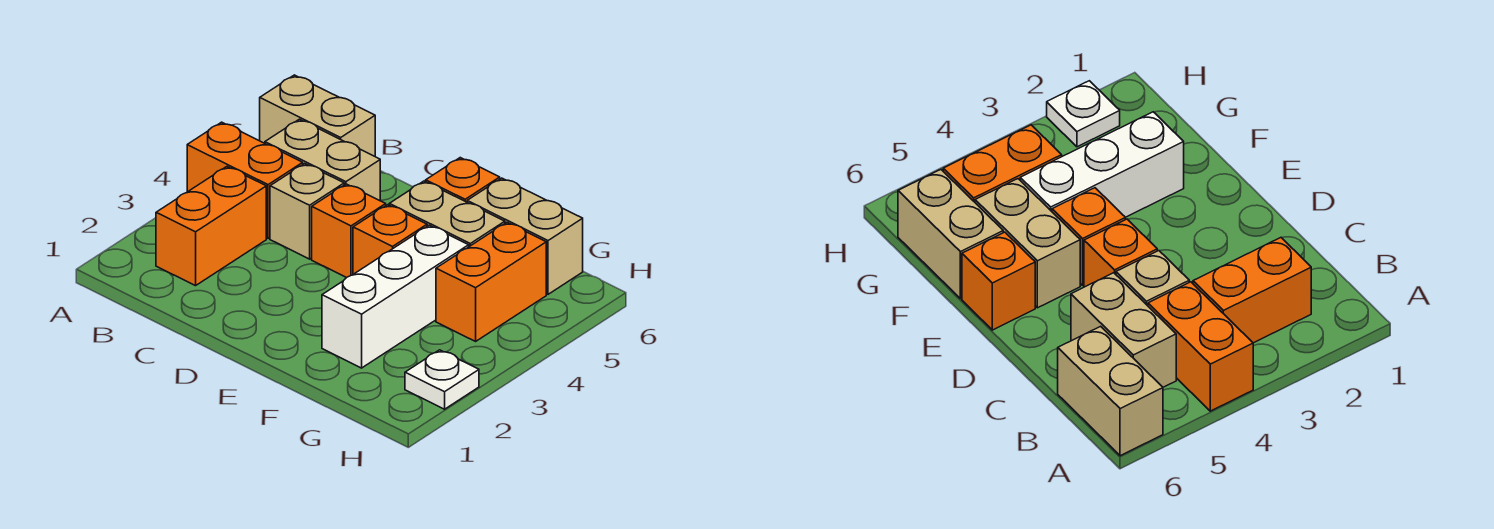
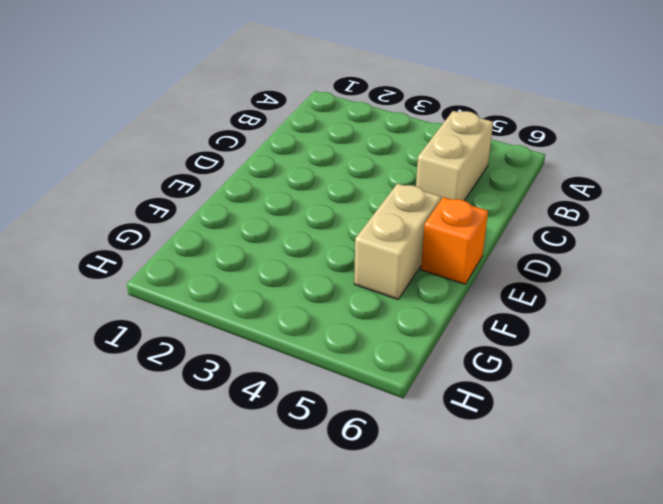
none -> orange 1x2 brick [187,122,303,238]
none -> tan 1x2 brick [260,75,375,156]
none -> orange 1x2 brick [156,167,266,286]

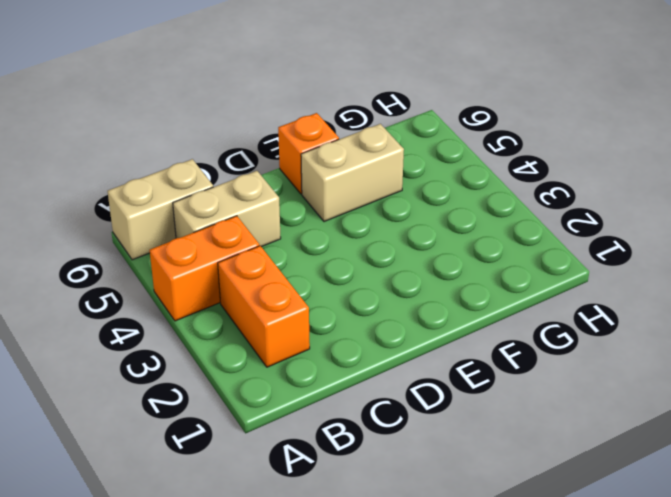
none -> tan 1x1 brick [270,163,344,259]
none -> orange 1x1 brick [312,184,386,278]
none -> orange 1x1 brick [353,205,427,274]

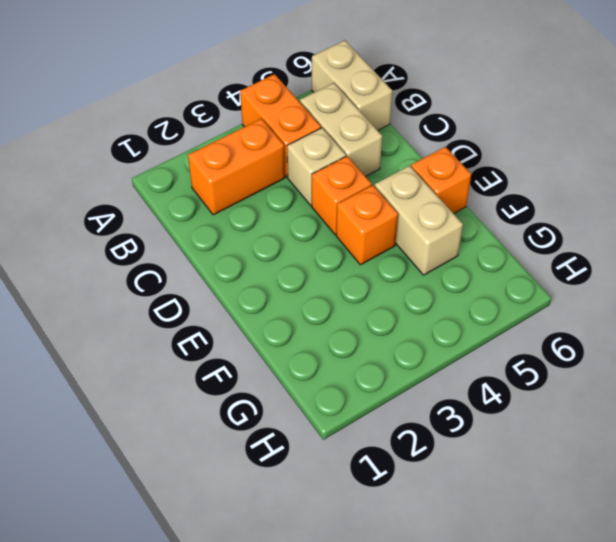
none -> white 1x3 brick [322,225,469,368]
none -> tan 1x2 brick [467,178,583,294]
none -> orange 1x2 brick [436,222,546,341]

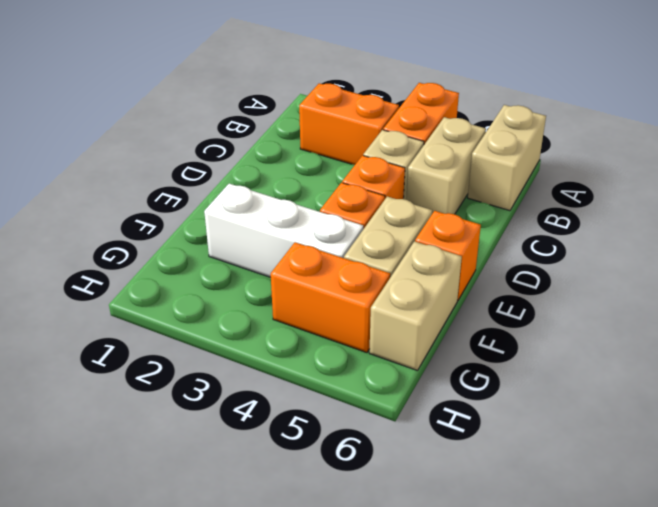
none -> white 1x1 plate [405,350,479,409]

